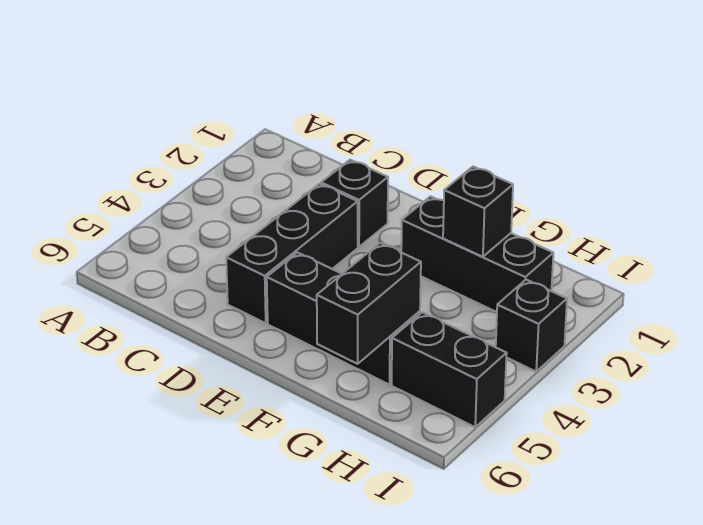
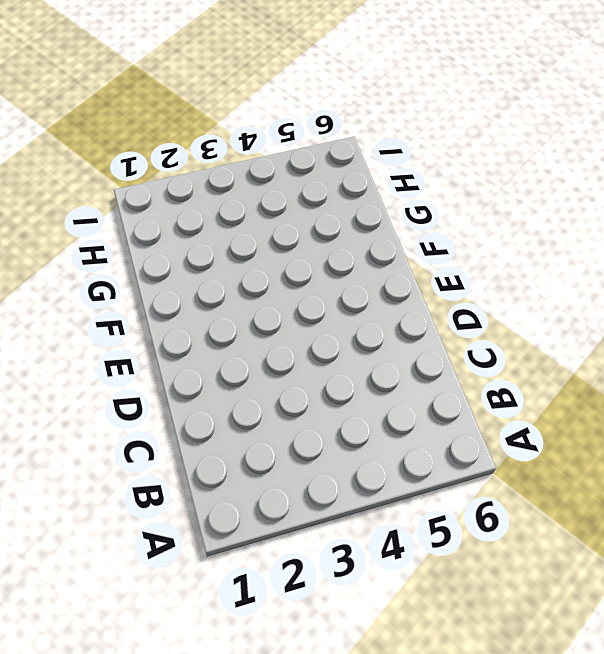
none -> black 1x1 brick [321,160,388,247]
none -> black 1x3 brick [226,184,358,323]

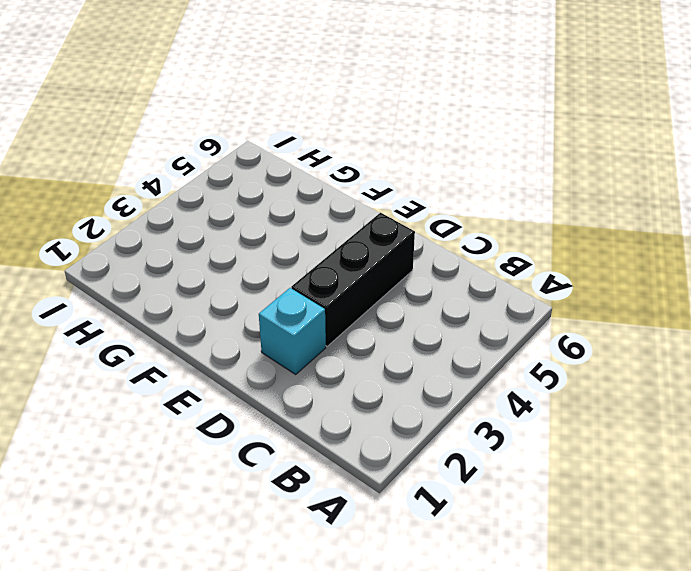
cyan 1x1 brick [259,288,326,374] -> black 1x1 brick [321,160,388,247]
none -> black 1x3 brick [267,252,420,385]
none -> black 1x3 brick [401,196,553,312]

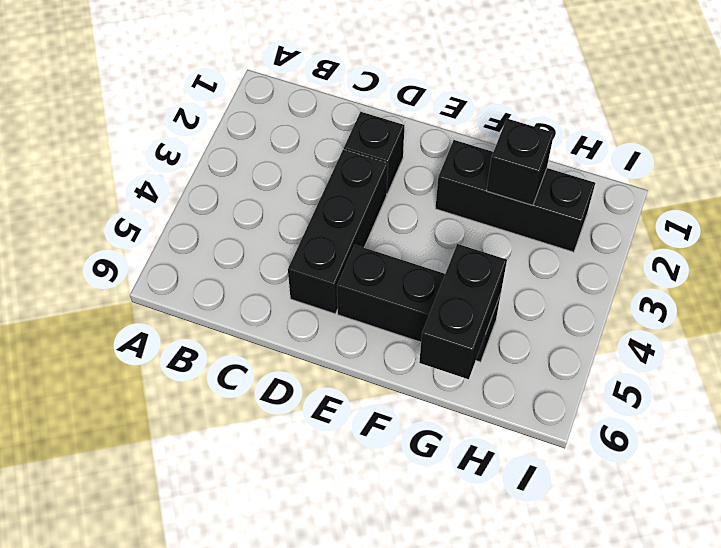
none -> black 1x2 brick [392,312,507,427]
none -> black 1x1 brick [496,280,567,371]

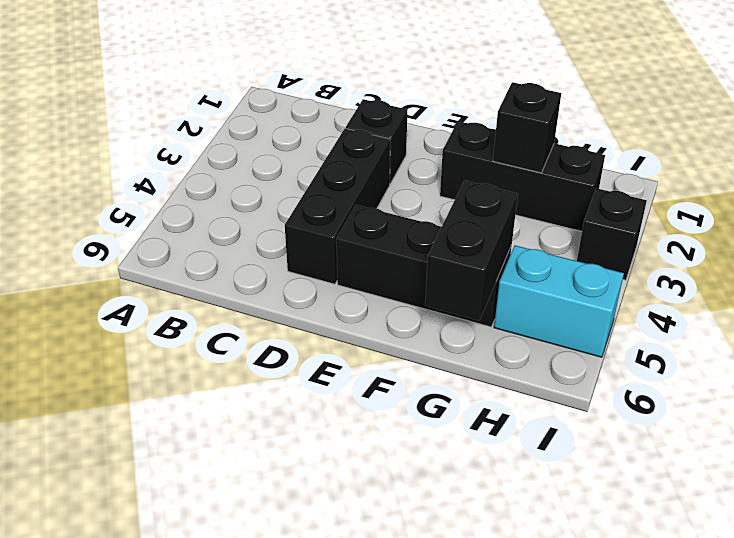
cyan 1x2 brick [494,245,624,357] -> black 1x2 brick [392,312,507,427]

